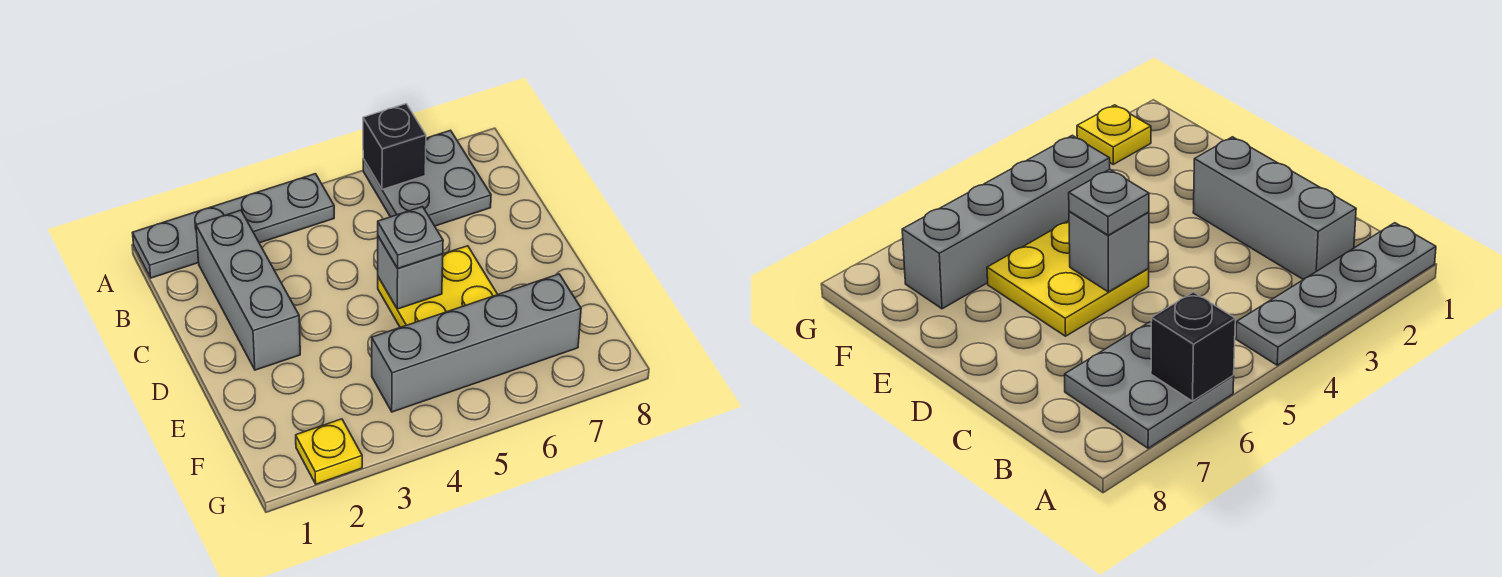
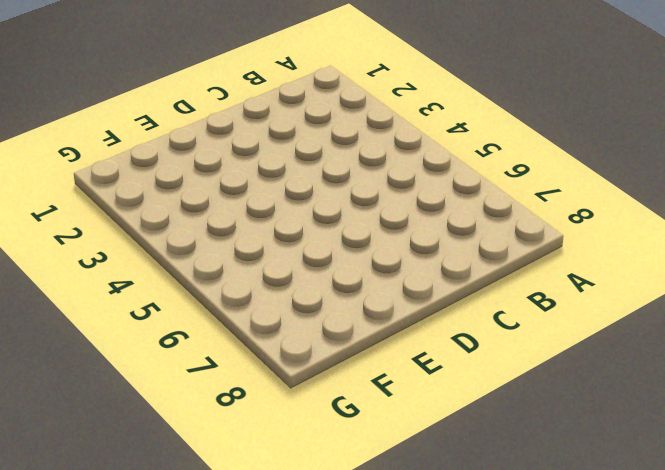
none -> grey 1x4 plate [133,174,334,278]
none -> grey 2x2 plate [363,130,491,226]

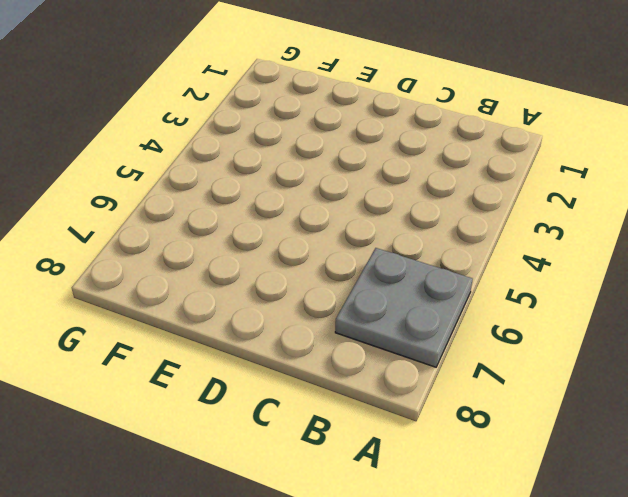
none -> grey 1x4 plate [133,174,334,278]
none -> grey 1x3 brick [196,210,300,370]

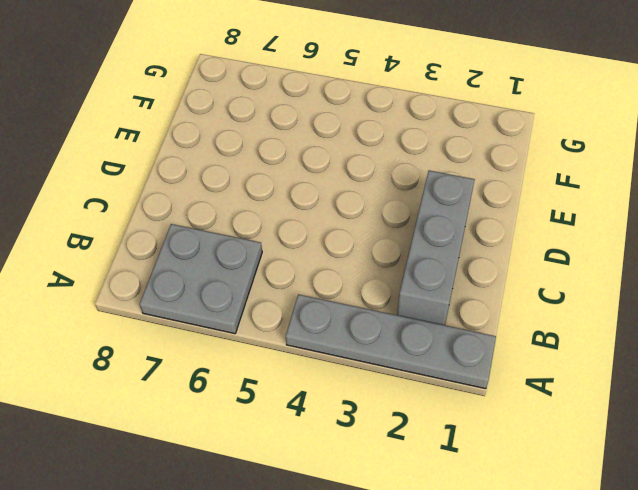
none -> yellow 2x2 plate [378,246,498,327]
none -> grey 1x4 brick [372,274,581,412]

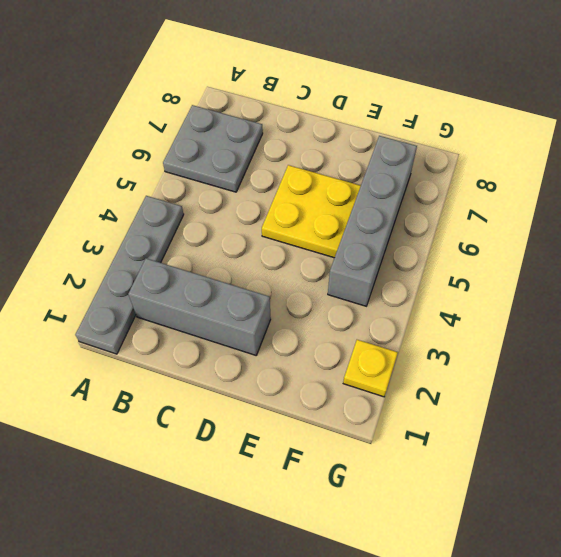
none -> black 1x1 brick [363,104,426,190]
none -> grey 1x1 brick [378,236,443,309]

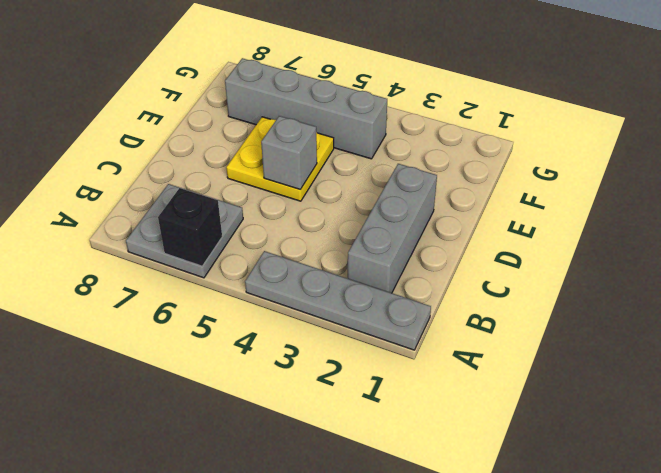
none -> yellow 1x1 plate [296,419,362,484]
none -> grey 1x1 plate [378,207,443,268]

